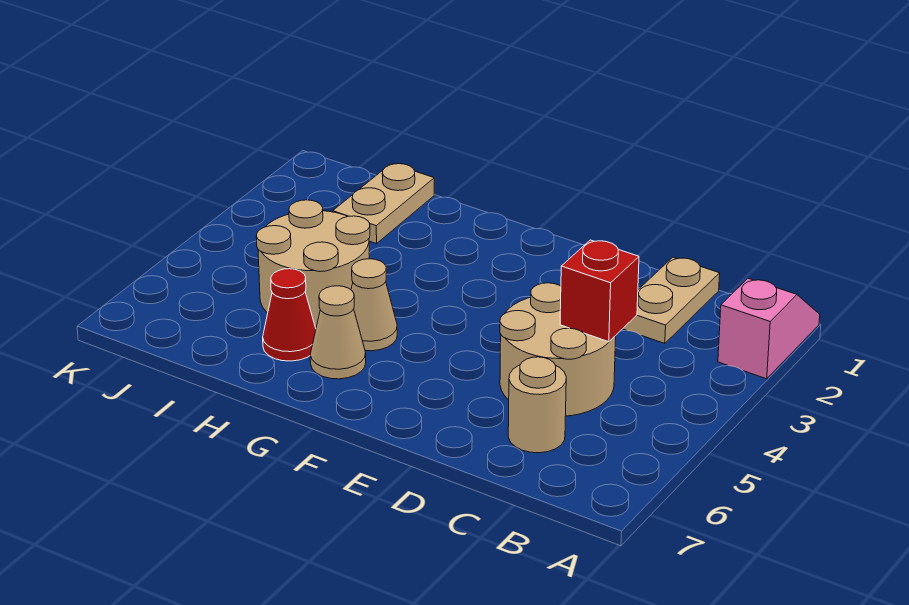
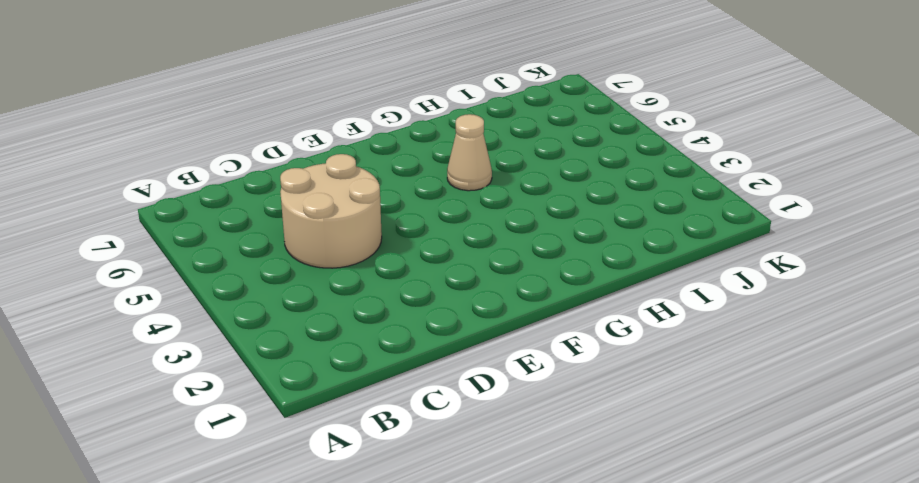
none -> pink 1x2 slope [718,278,820,379]
none -> tan 1x2 plate [623,257,720,344]

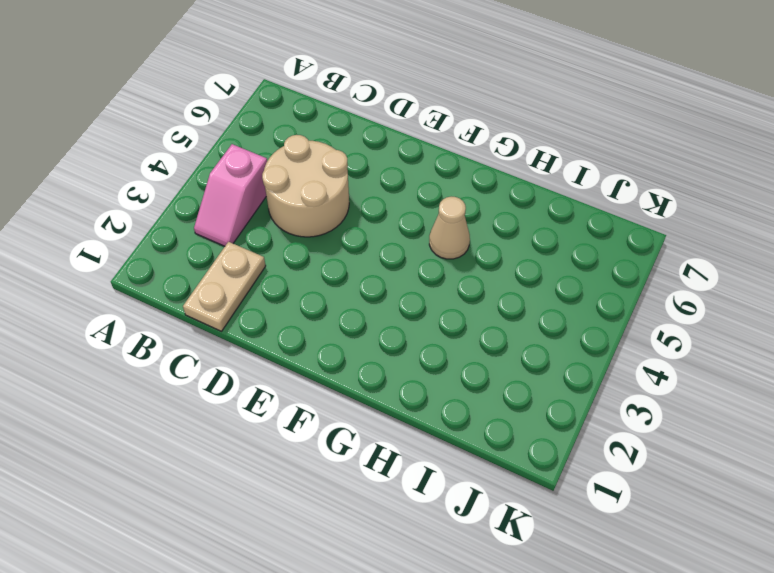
pink 1x2 slope [194,144,267,246] -> pink 1x2 slope moved to [718,278,820,379]
none -> tan 1x1 round brick [508,357,566,453]
none -> tan 1x1 cone [310,286,366,379]

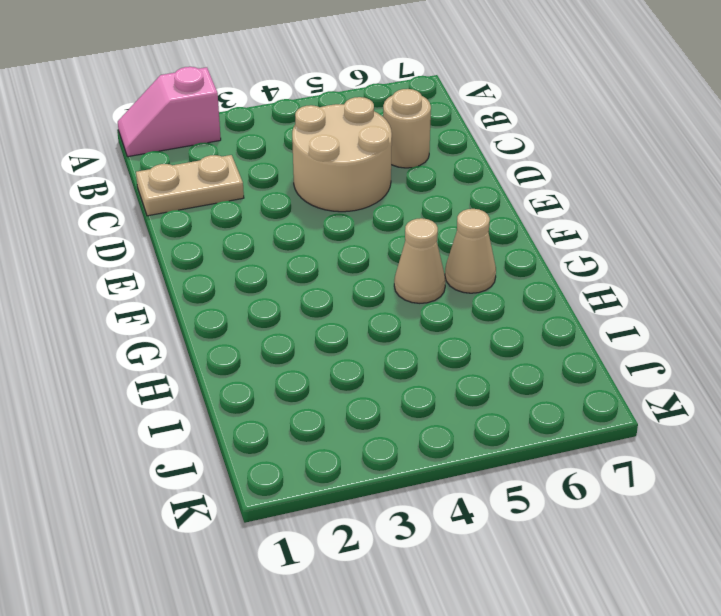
none -> tan 2x2 round brick [256,200,370,327]
none -> red 1x1 cone [263,269,316,361]

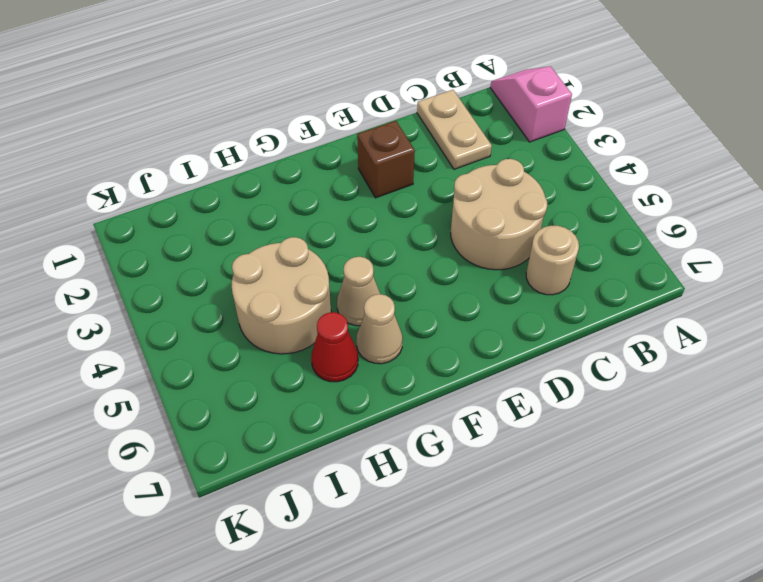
brown 1x1 brick [357,121,415,198] -> none
none -> tan 1x2 plate [333,163,434,244]
none -> red 1x1 brick [560,240,639,342]

